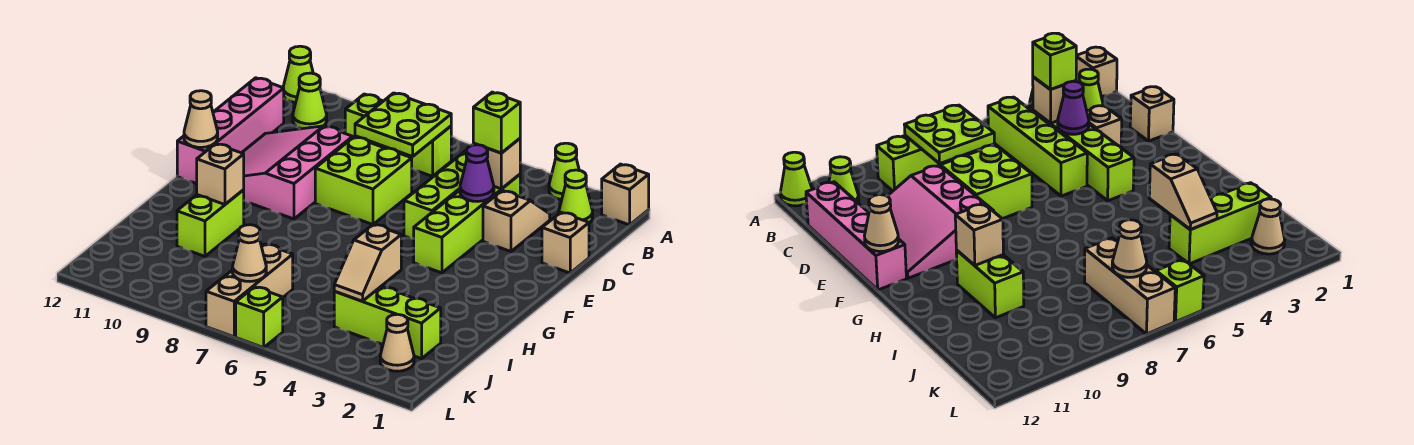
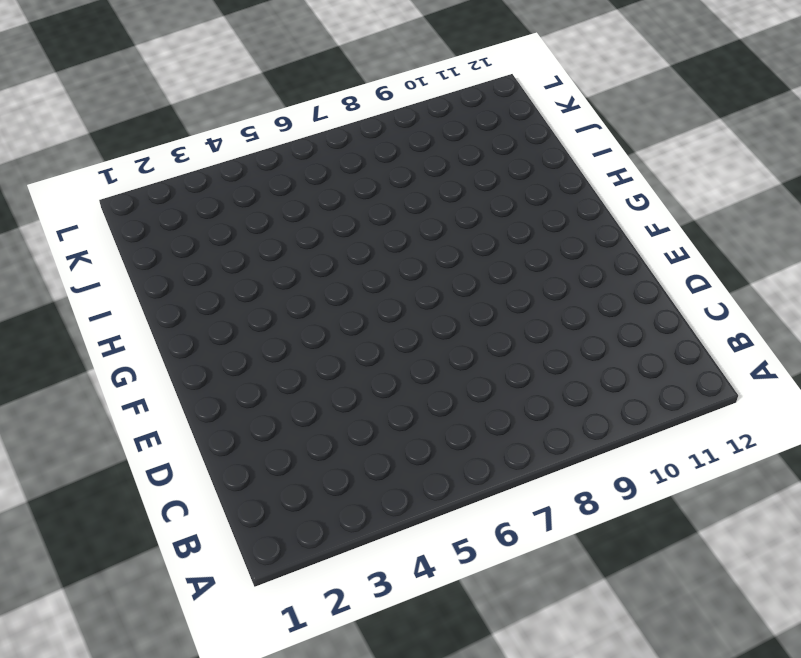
none -> tan 1x1 brick [602,164,649,225]
none -> lime 1x1 cone [549,143,579,200]
none -> lime 1x1 cone [283,46,313,103]

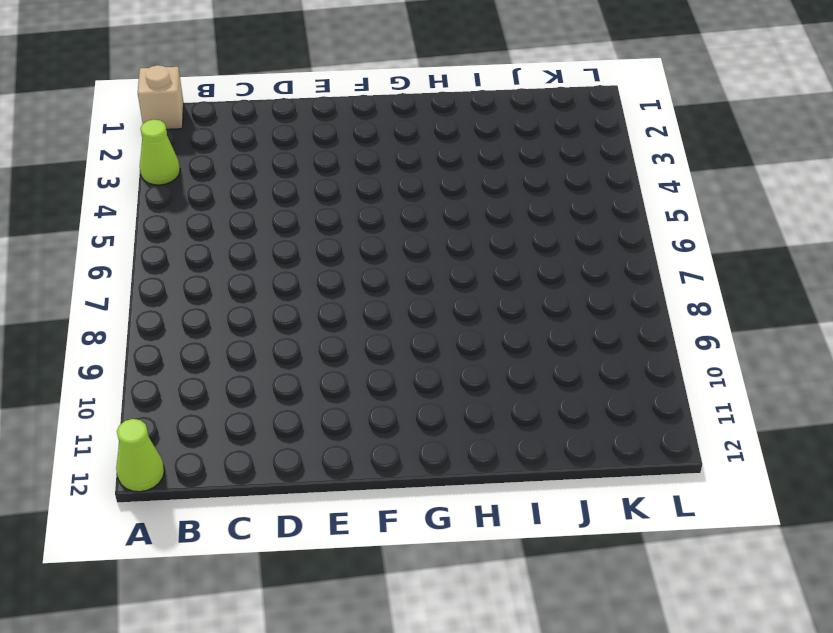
none -> lime 1x1 cone [559,170,593,223]
none -> lime 1x4 brick [404,151,467,239]
none -> lime 1x3 brick [345,94,451,176]

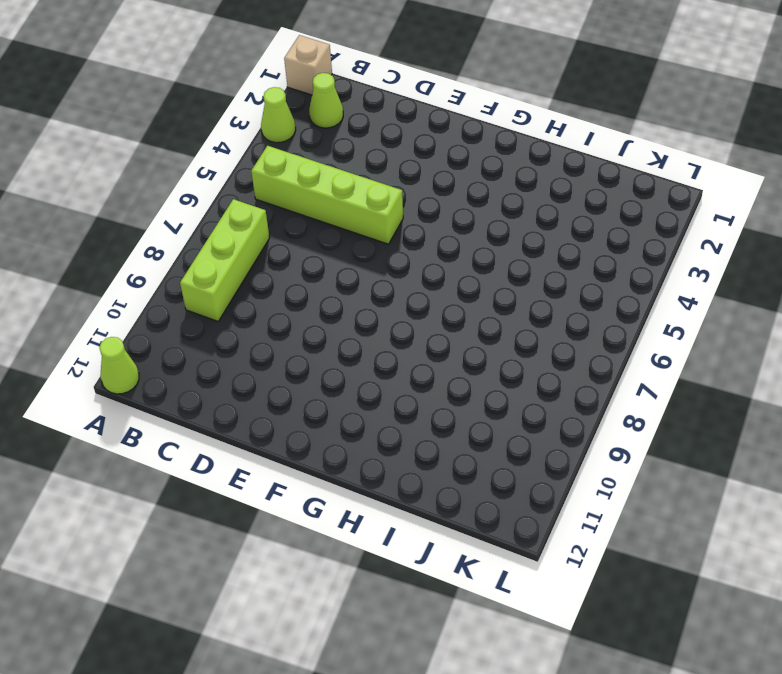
none -> lime 1x1 cone [293,73,327,129]
none -> tan 1x2 slope [483,190,550,252]
none -> lime 1x4 brick [414,174,520,273]

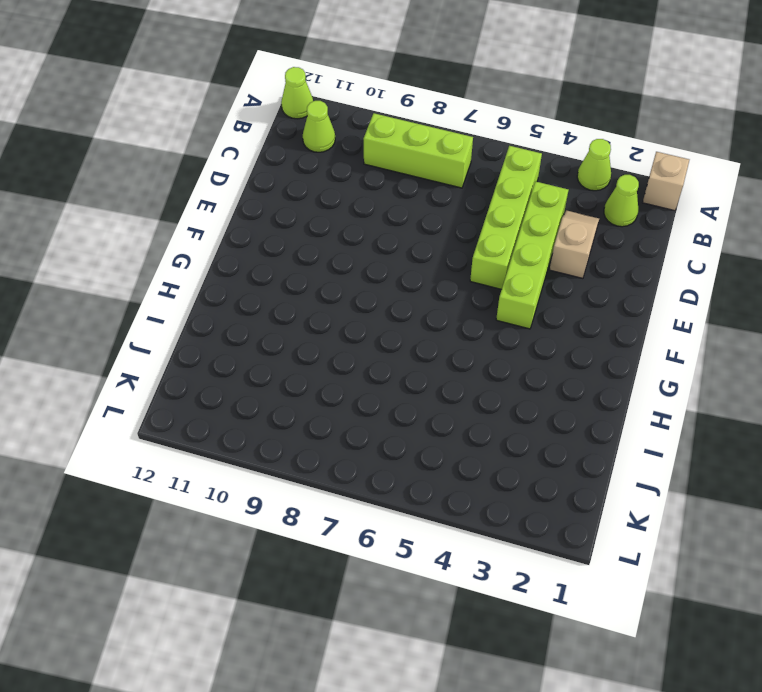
none -> pink 1x4 brick [177,78,284,184]
none -> tan 1x1 brick [542,212,589,273]
none -> lime 2x2 brick [315,137,412,225]

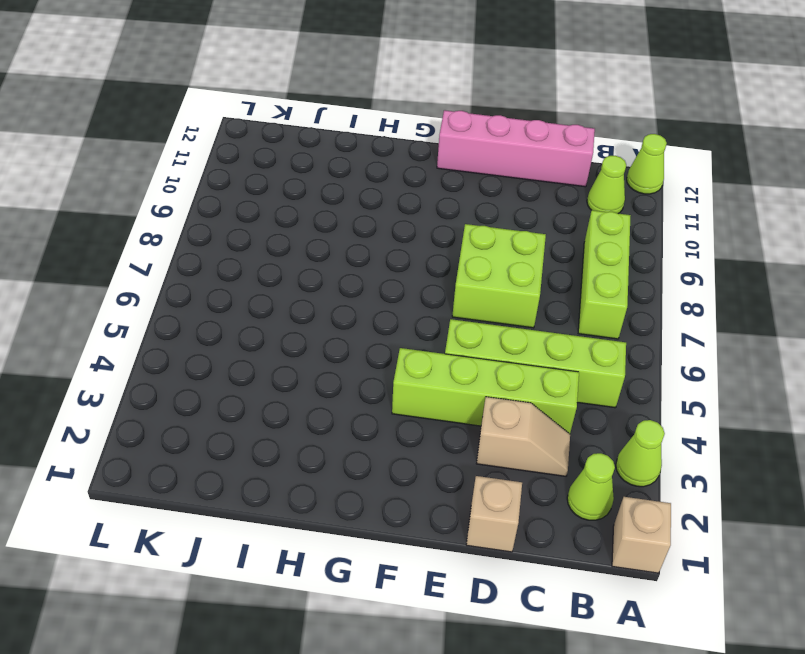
none -> pink 3x3 slope [242,126,353,219]
none -> lime 1x2 brick [177,190,244,256]
none -> lime 1x3 brick [334,286,441,359]

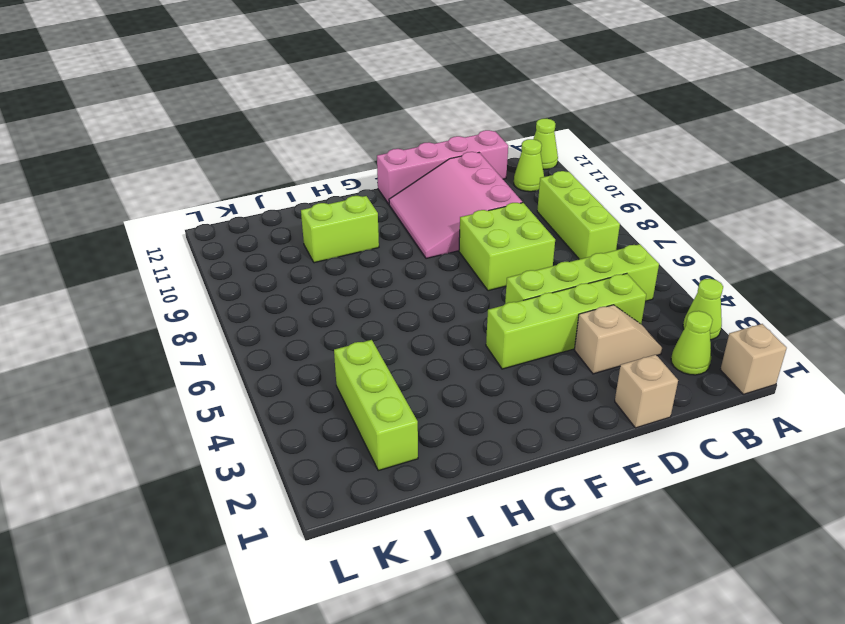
pink 3x3 slope [389,152,522,259] -> pink 3x3 slope turned to [242,126,353,219]
none -> tan 1x3 brick [206,244,293,337]
none -> tan 1x1 cone [380,314,414,371]
none -> lime 1x1 brick [236,287,283,348]

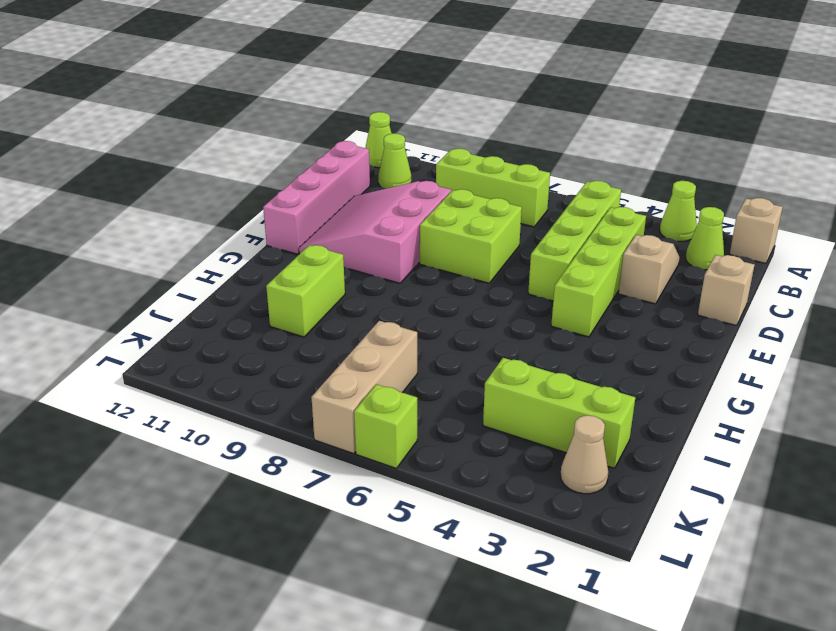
none -> lime 2x2 plate [355,93,451,157]
none -> tan 1x1 brick [473,139,520,189]
none -> purple 1x1 cone [460,145,494,201]

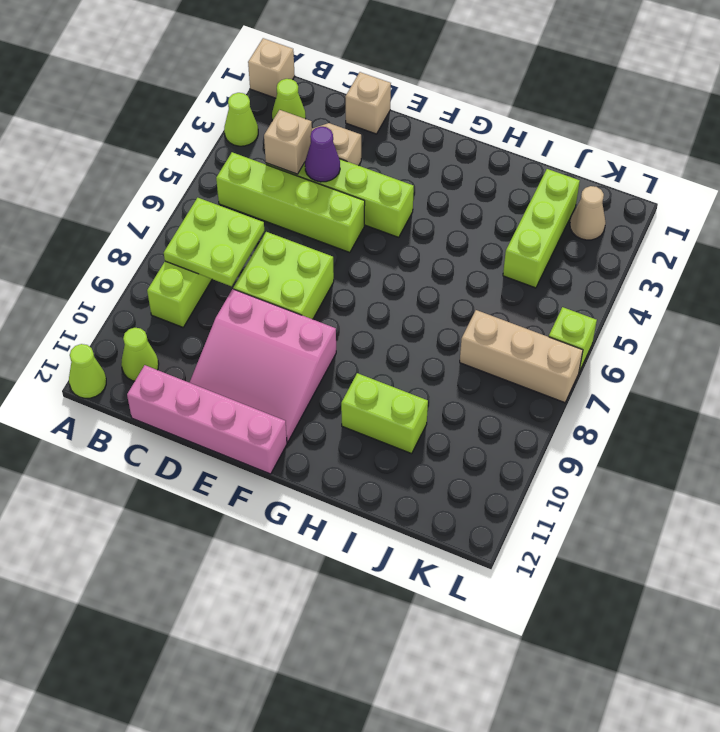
none -> tan 1x1 cone [184,91,218,147]
none -> tan 1x1 brick [197,144,244,205]
none -> tan 1x2 slope [334,224,401,301]

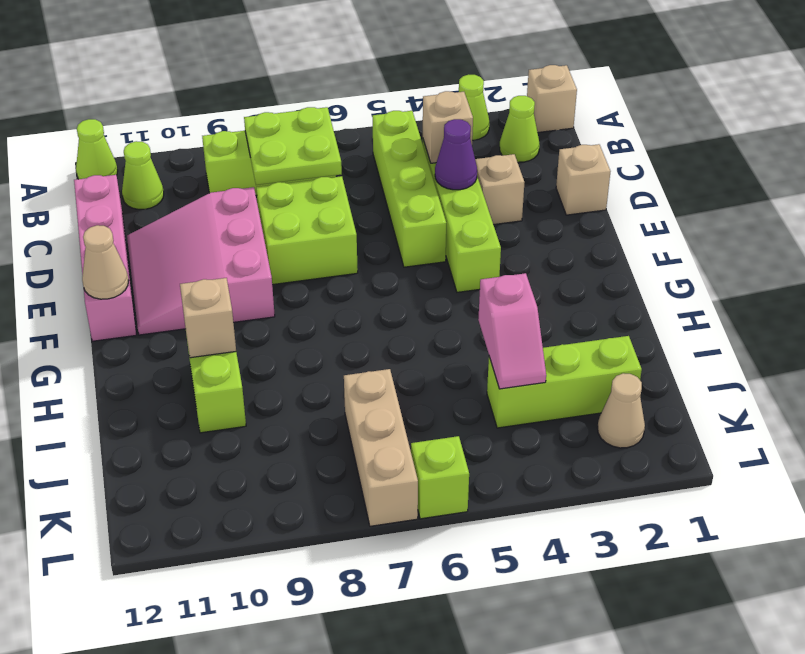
pink 1x2 slope [478,273,546,389] -> tan 1x2 slope [334,224,401,301]
none -> tan 1x1 cone [232,225,266,281]
none -> lime 1x1 brick [473,92,520,153]

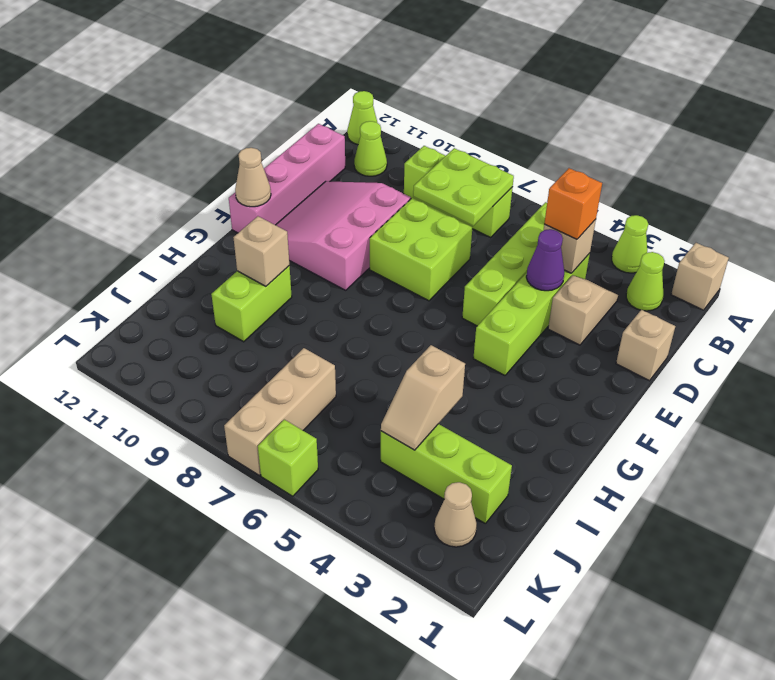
orange 1x1 brick [544,168,602,239] -> lime 1x1 brick [473,92,520,153]
none -> tan 1x1 cone [232,225,266,281]

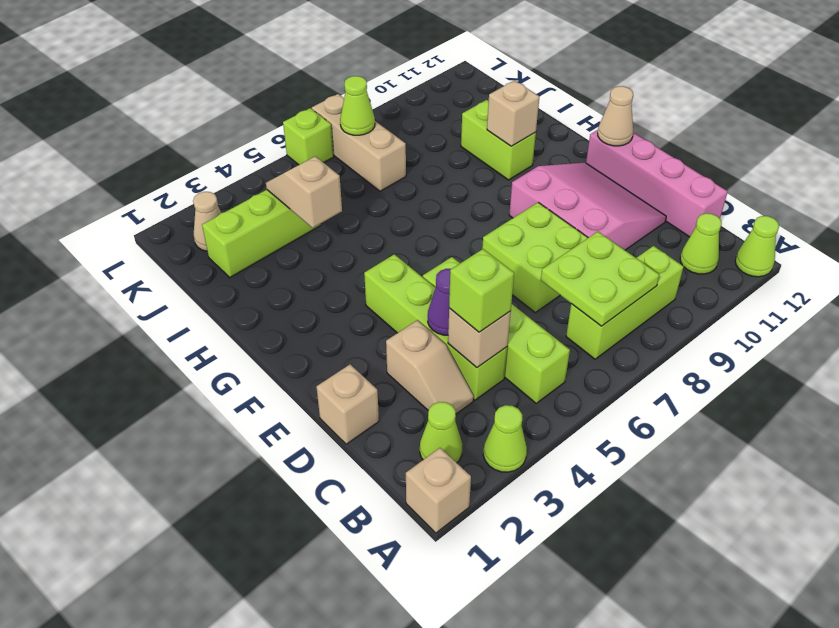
lime 1x1 cone [340,76,375,135] -> tan 1x1 cone [232,225,266,281]

